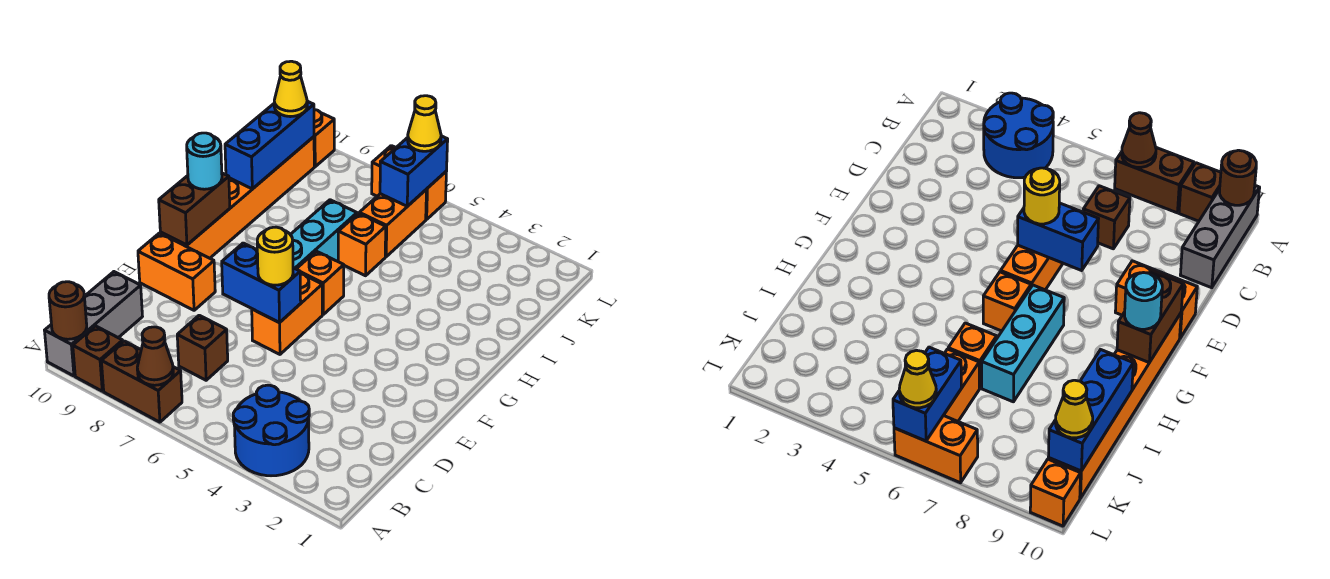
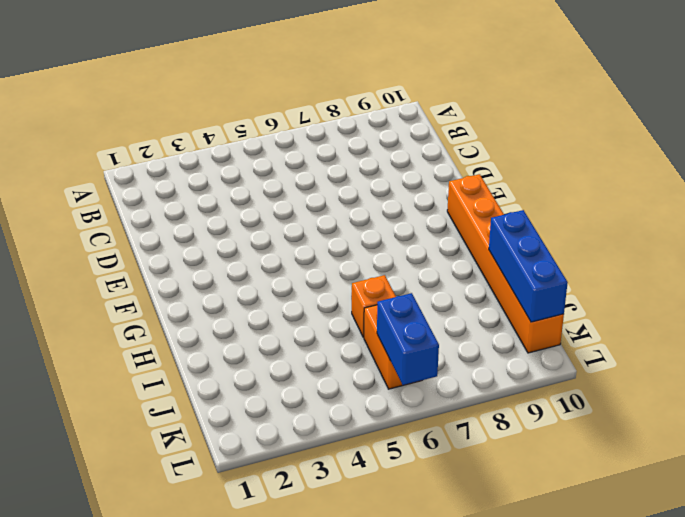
none -> blue 2x2 round brick [233,385,309,476]
none -> brown 1x2 brick [101,341,182,422]
none -> brown 1x1 brick [73,326,123,391]

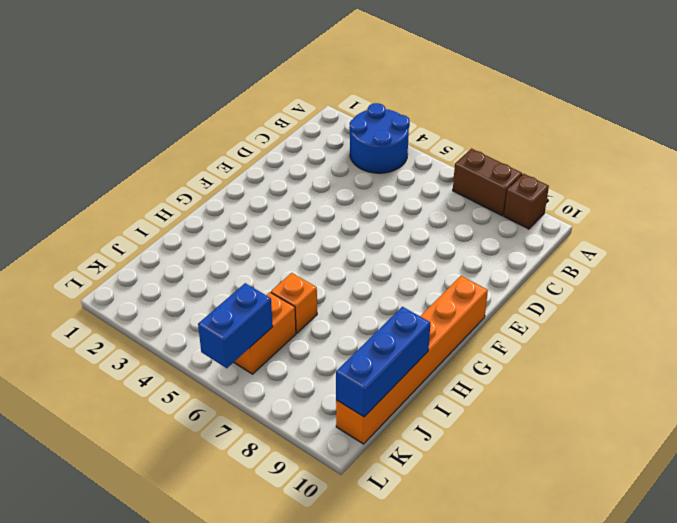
none -> grey 1x3 brick [45,272,142,376]
none -> brown 1x1 brick [177,315,228,380]
none -> orange 1x2 brick [252,273,322,354]

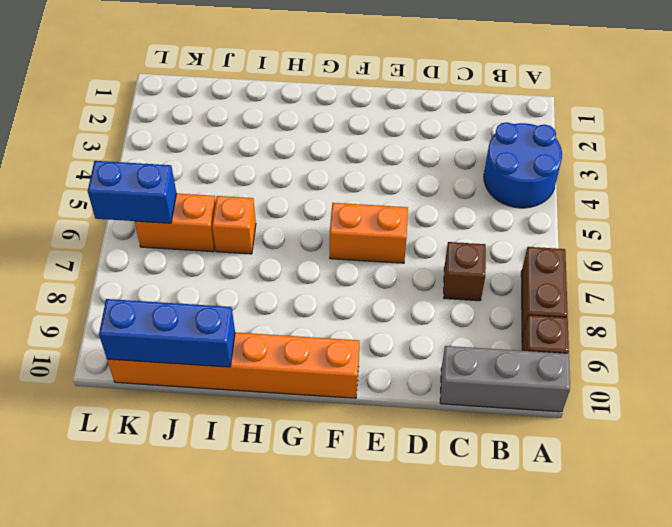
none -> orange 1x2 brick [138,233,215,310]
none -> orange 1x1 brick [297,251,344,314]
none -> cyan 1x3 brick [290,200,357,269]

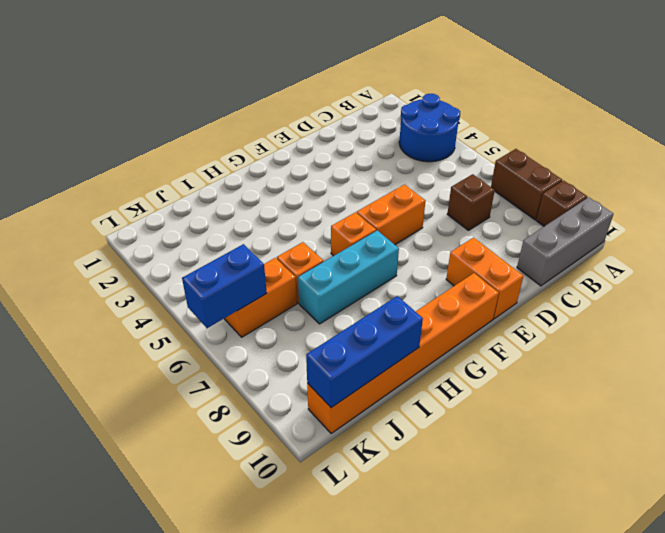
none -> orange 1x2 brick [372,146,447,220]
none -> orange 1x1 brick [314,110,334,167]
none -> brown 1x1 cone [137,327,173,385]

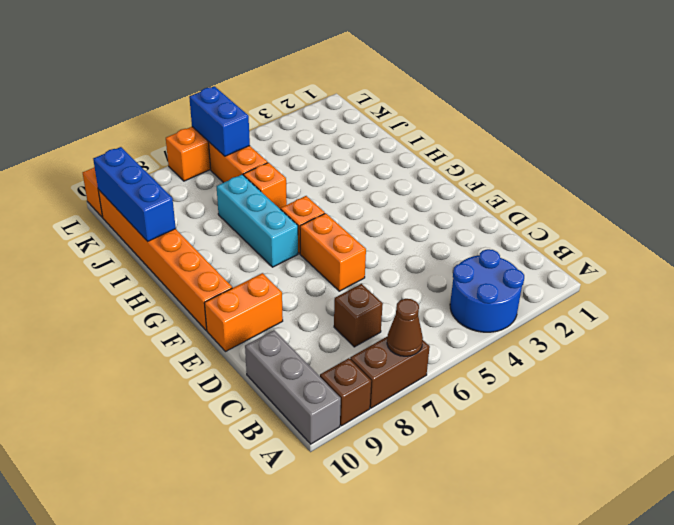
none -> brown 1x1 round brick [49,282,87,339]
none -> blue 1x2 brick [222,243,301,323]
none -> brown 1x2 brick [159,173,230,245]

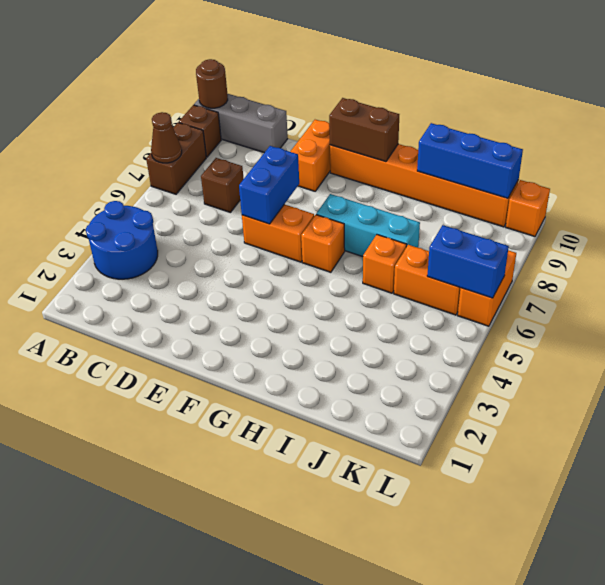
none -> yellow 1x1 round brick [257,227,293,285]
none -> cyan 1x1 round brick [187,133,222,189]
none -> yellow 1x1 cone [274,61,307,117]

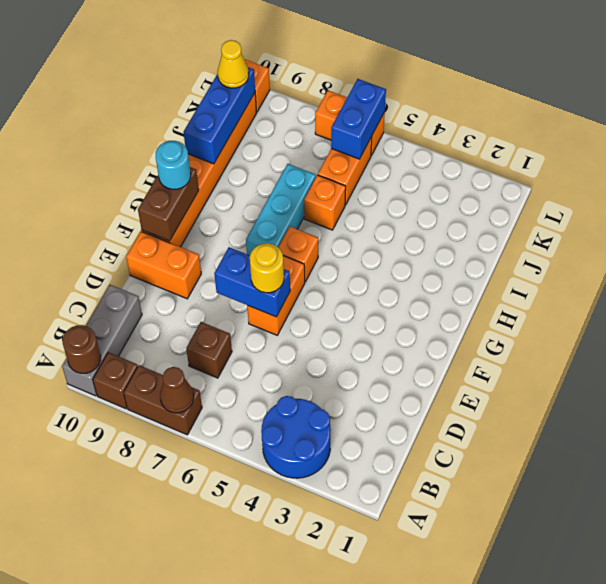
none -> yellow 1x1 cone [408,96,441,151]

